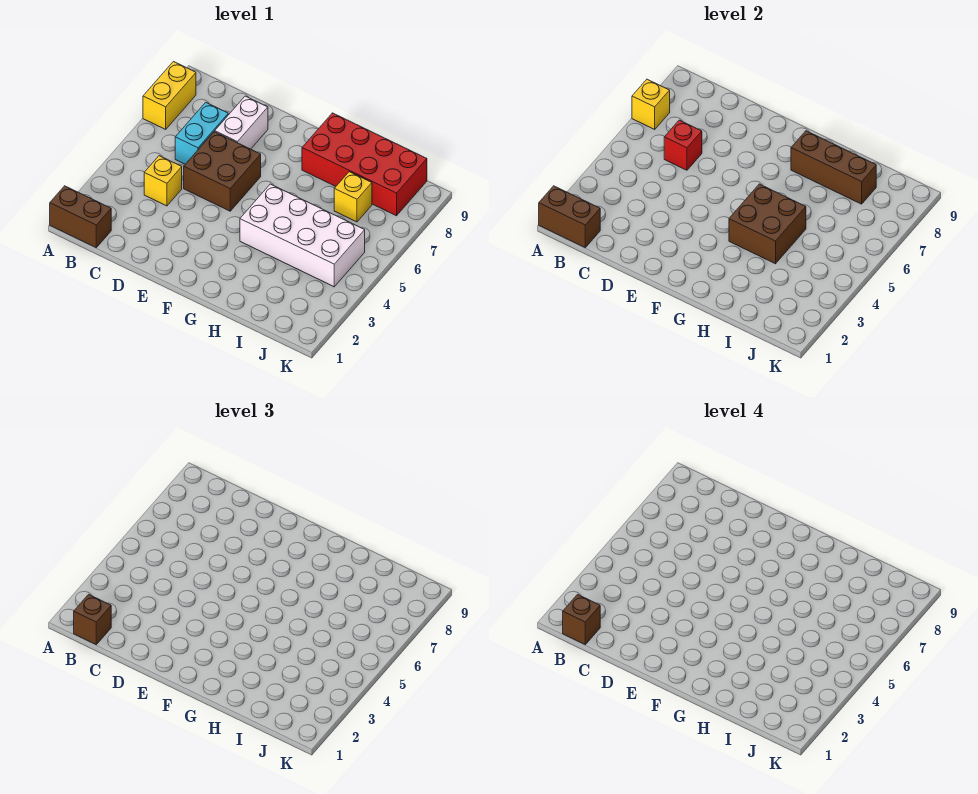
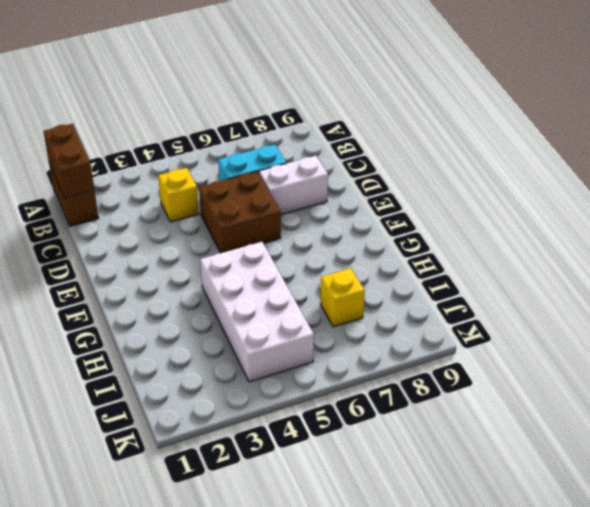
none -> yellow 1x2 brick [143,62,196,129]
none -> red 2x4 brick [302,113,427,216]
none -> yellow 1x1 brick [632,79,670,129]

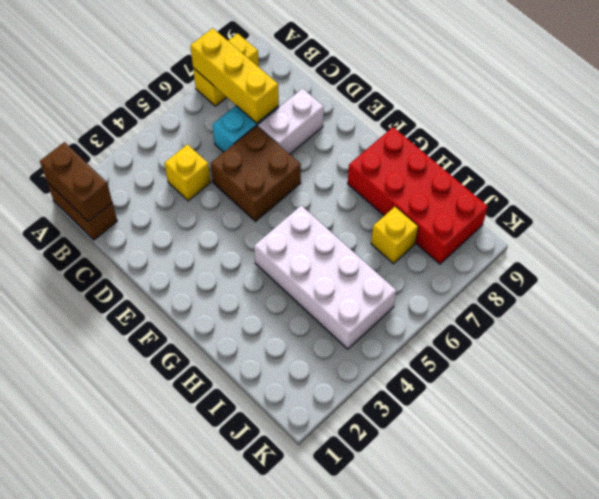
yellow 1x3 brick [190,28,279,123] -> yellow 1x1 brick [632,79,670,129]
none -> red 1x1 brick [664,120,702,170]
none -> brown 2x2 brick [729,184,806,264]
none -> brown 1x3 brick [791,131,876,204]

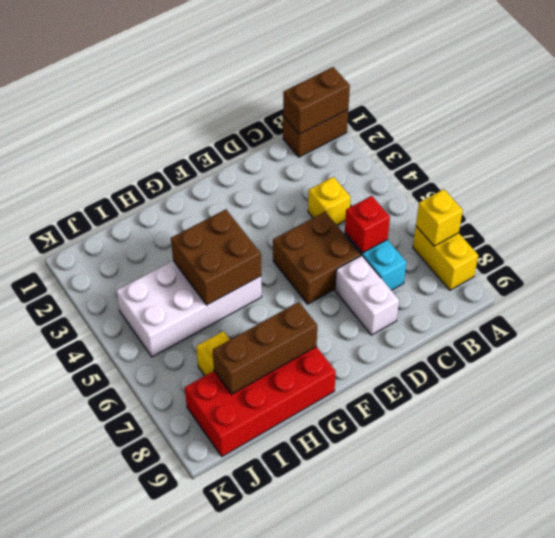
none -> brown 1x1 brick [74,594,111,644]
none -> brown 1x1 brick [563,594,600,644]

